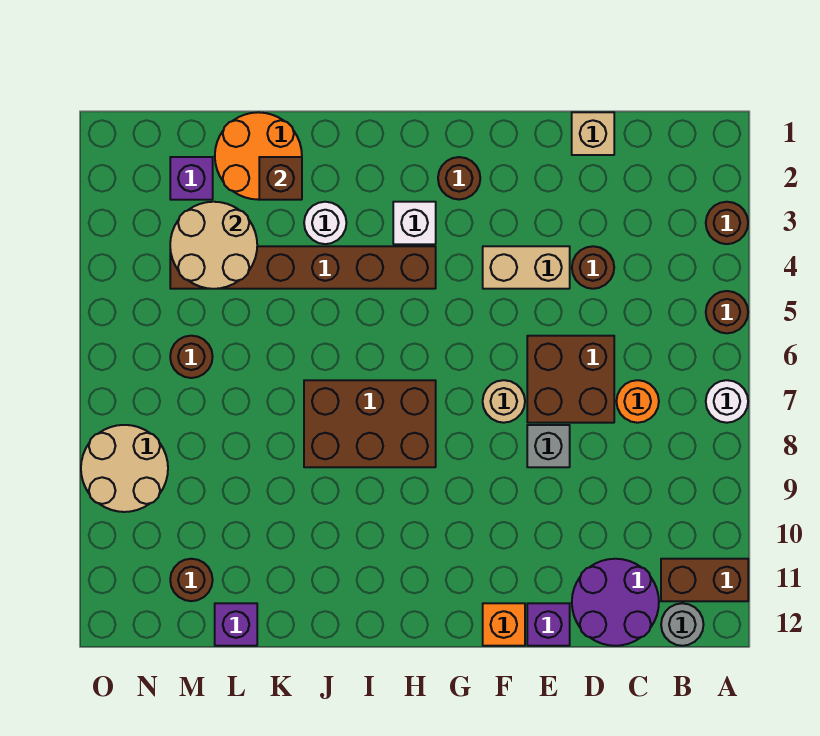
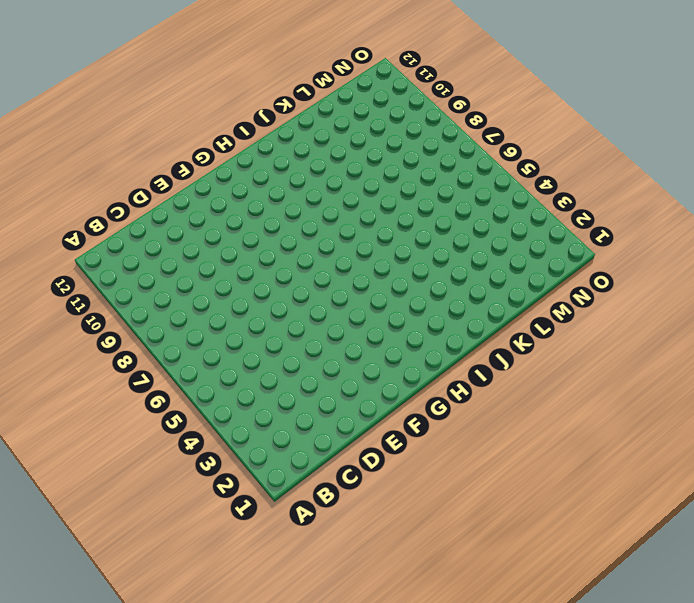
none -> brown 1x1 round brick [706,202,748,244]
none -> brown 1x1 round brick [706,291,748,333]
none -> white 1x1 round brick [706,380,748,423]

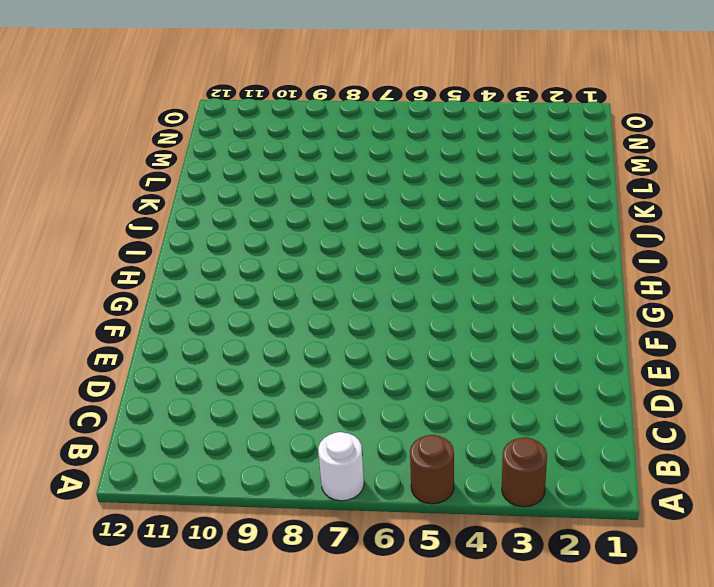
none -> brown 1x2 brick [661,559,748,601]
none -> grey 1x1 round brick [661,603,704,646]
none -> orange 1x1 round brick [616,380,659,423]

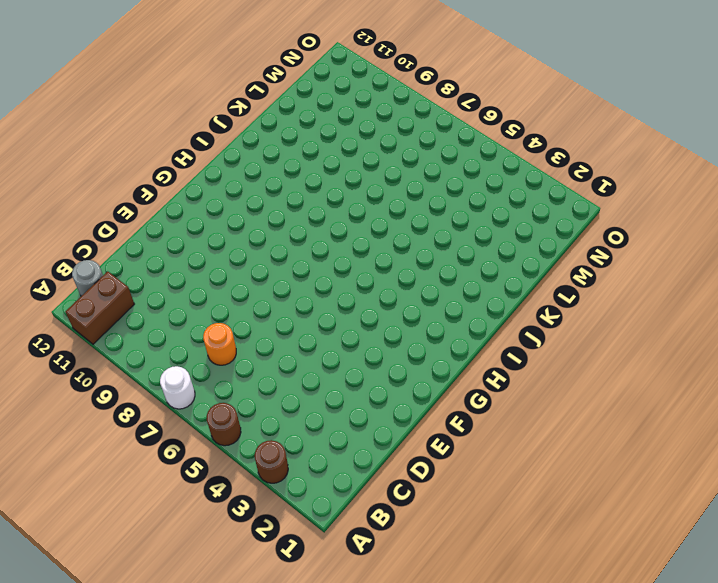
none -> purple 2x2 round brick [572,559,659,646]
none -> tan 1x1 brick [572,112,614,155]
none -> brown 1x1 round brick [572,246,614,289]

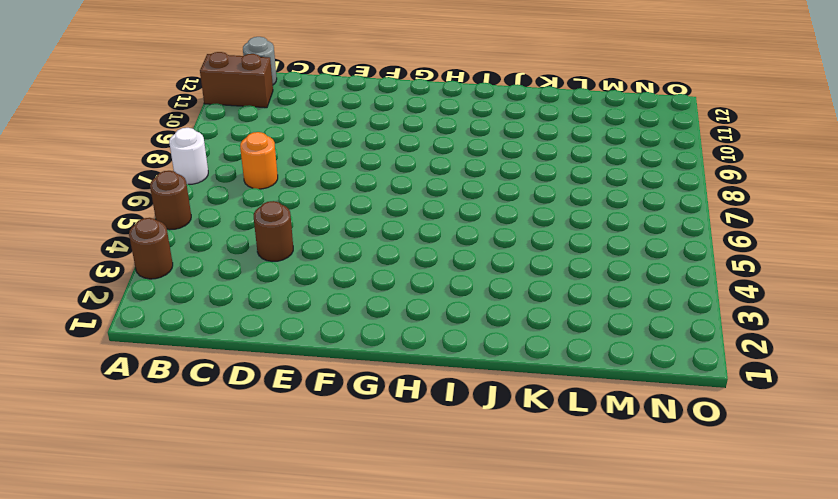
none -> purple 2x2 round brick [572,559,659,646]
none -> tan 1x1 brick [572,112,614,155]
none -> brown 2x2 brick [527,336,614,423]

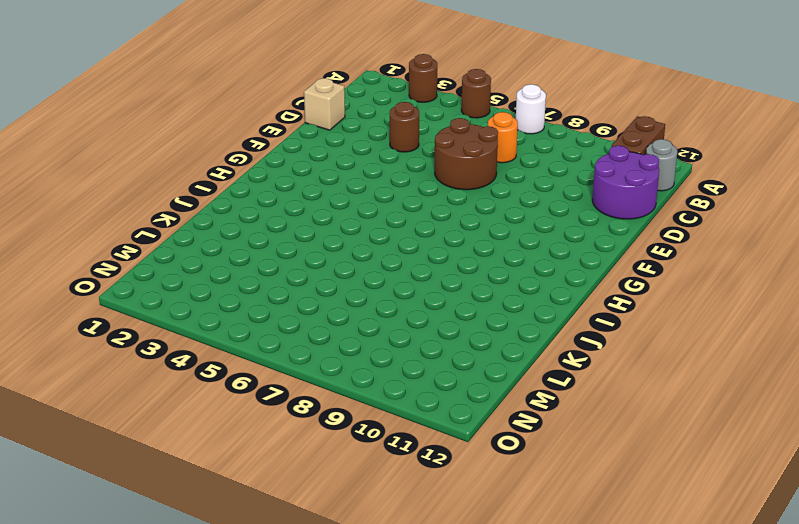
brown 2x2 round brick [435,118,498,190] -> brown 2x2 brick [527,336,614,423]
none -> tan 1x2 brick [483,246,570,289]
none -> grey 1x1 brick [527,425,570,467]
none -> purple 1x1 brick [527,603,570,646]

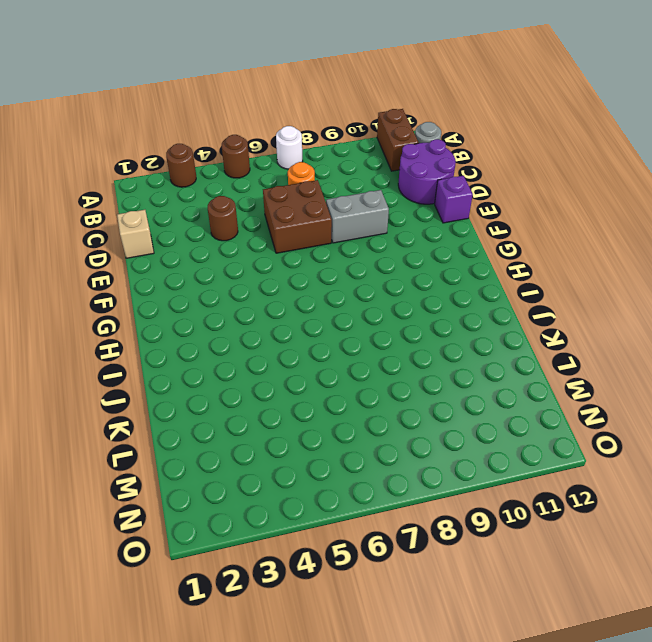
grey 1x2 brick [326,190,389,243] -> grey 1x1 brick [527,425,570,467]
none -> tan 1x2 brick [483,246,570,289]
none -> tan 1x1 round brick [483,380,525,423]
none -> orange 1x1 brick [483,603,525,646]

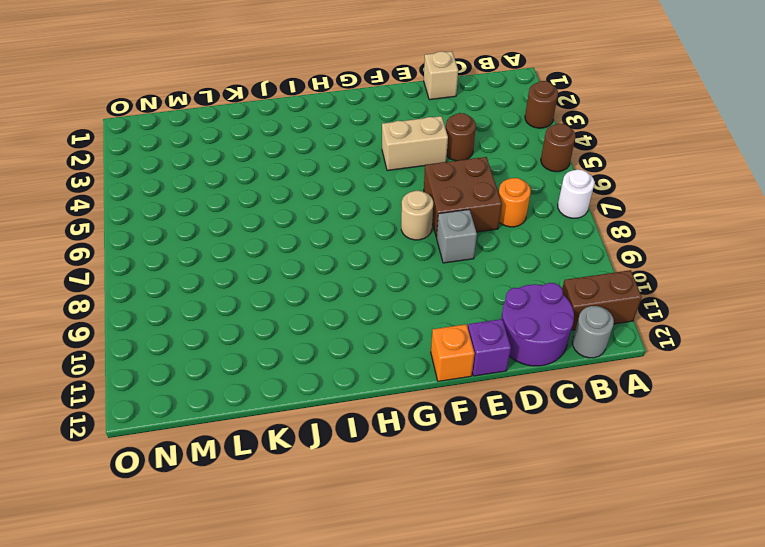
none -> brown 1x1 round brick [438,157,480,200]
none -> white 1x1 brick [393,202,436,244]
none -> brown 1x6 brick [170,246,436,289]

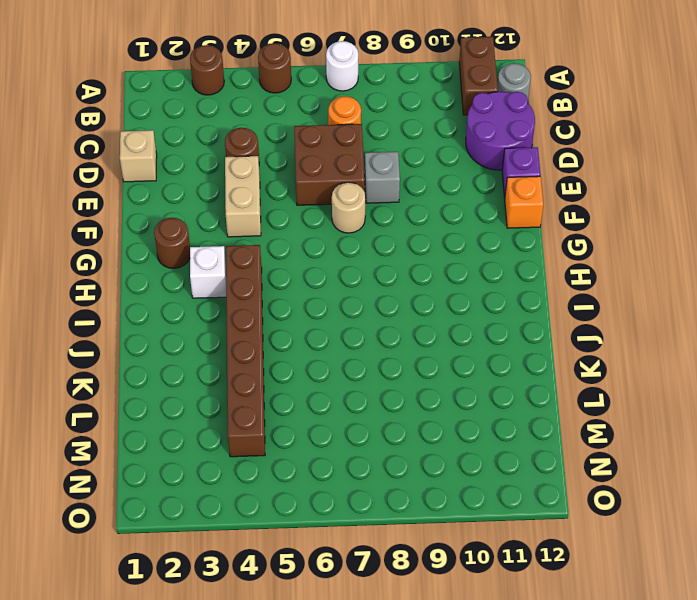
none -> brown 2x3 brick [304,380,436,467]
none -> white 1x1 round brick [304,202,346,244]
none -> orange 2x2 round brick [215,112,302,200]

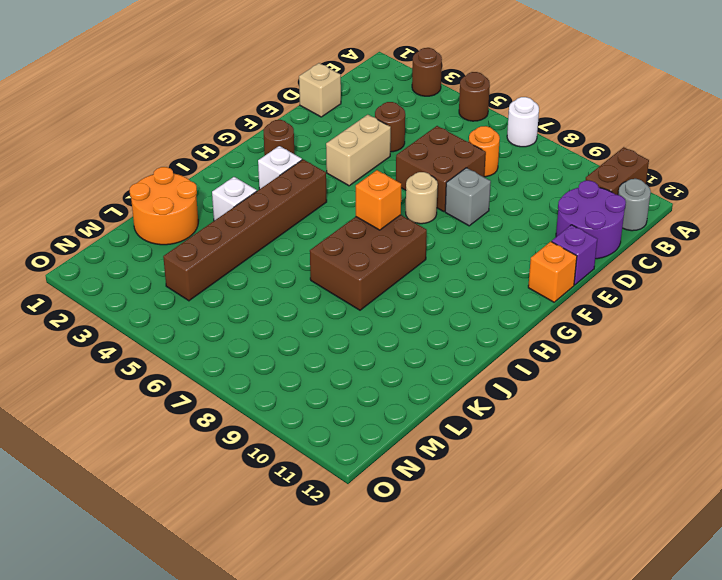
orange 1x1 brick [356,170,401,230] -> none
white 1x1 brick [212,177,257,221] -> white 1x1 round brick [304,202,346,244]
none -> purple 1x1 brick [215,603,257,646]
none -> purple 1x1 brick [170,157,213,200]
none -> brown 1x1 round brick [170,336,213,378]

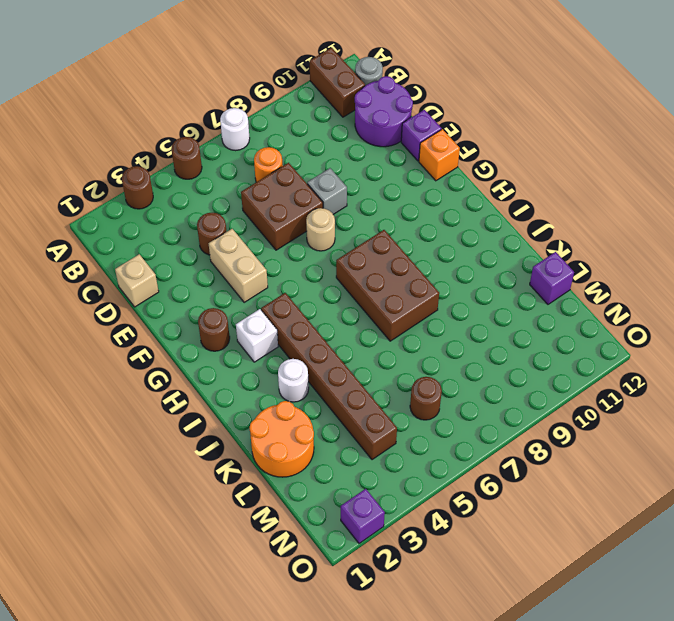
purple 1x1 brick [341,489,385,543] -> purple 1x1 brick moved to [170,157,213,200]
none -> brown 1x1 round brick [170,559,213,601]
none -> tan 2x2 round brick [81,425,168,512]
none -> brown 1x1 brick [259,157,302,200]

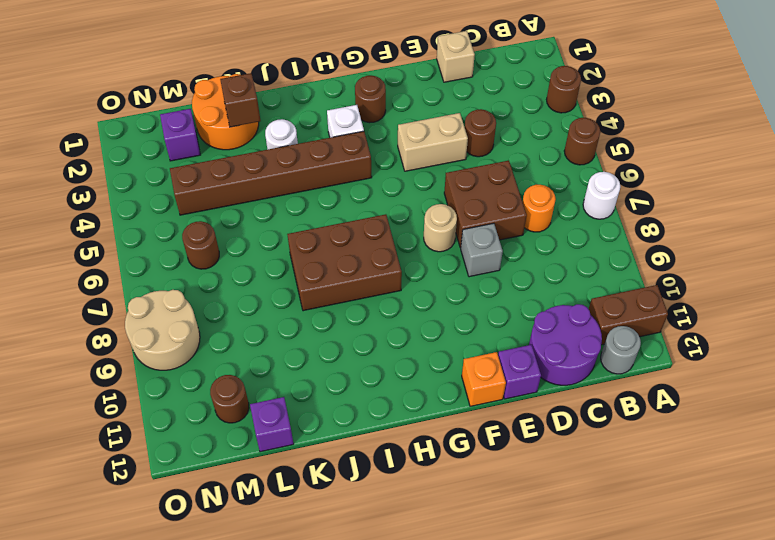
none -> tan 2x2 round brick [170,202,257,289]

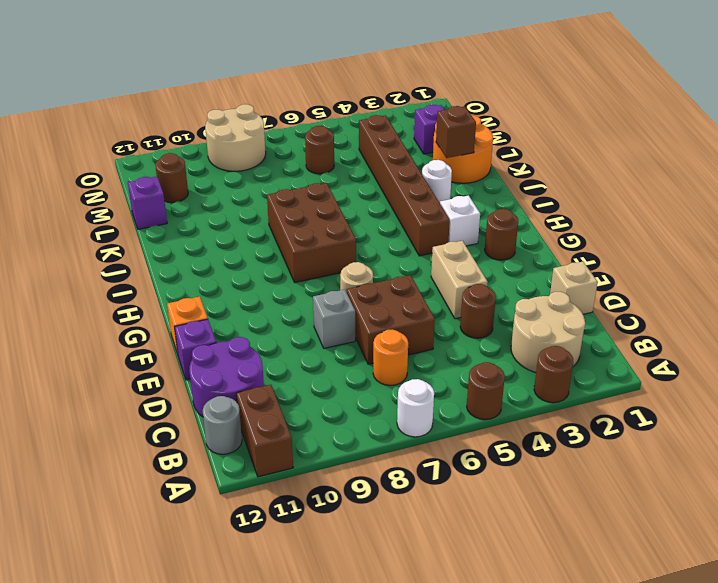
tan 2x2 round brick [511,292,585,372] -> tan 2x2 round brick moved to [170,202,257,289]

